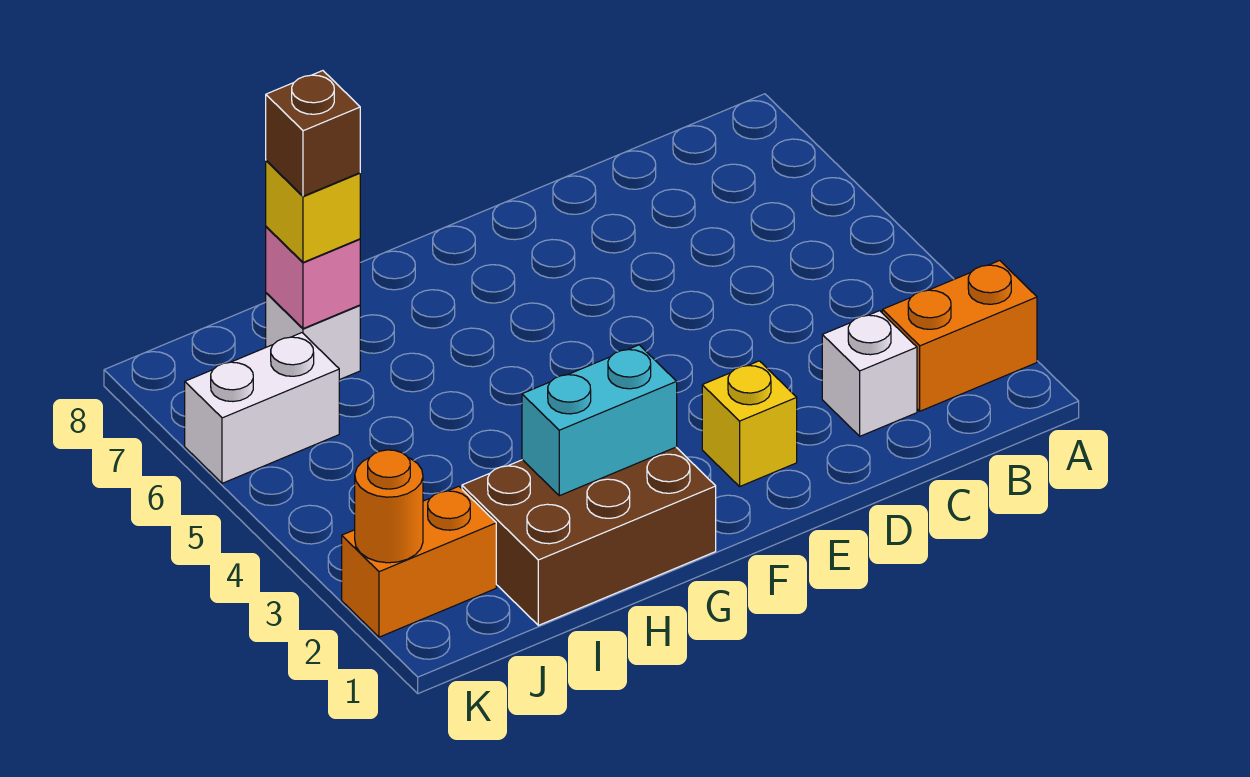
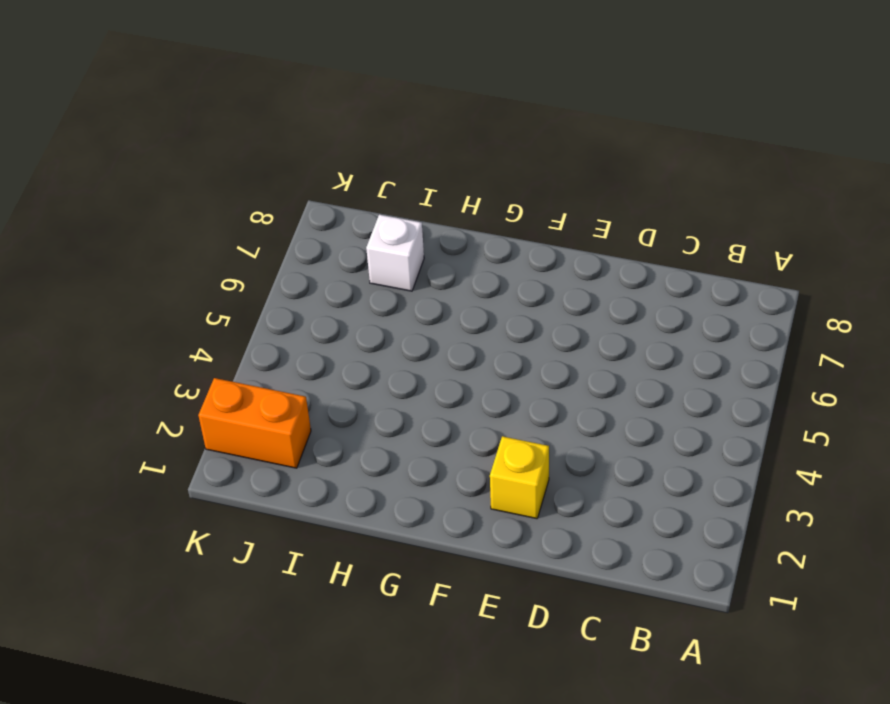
none -> orange 1x2 brick [882,260,1037,411]
none -> white 1x1 brick [822,311,917,436]
none -> brown 2x3 brick [462,447,716,625]

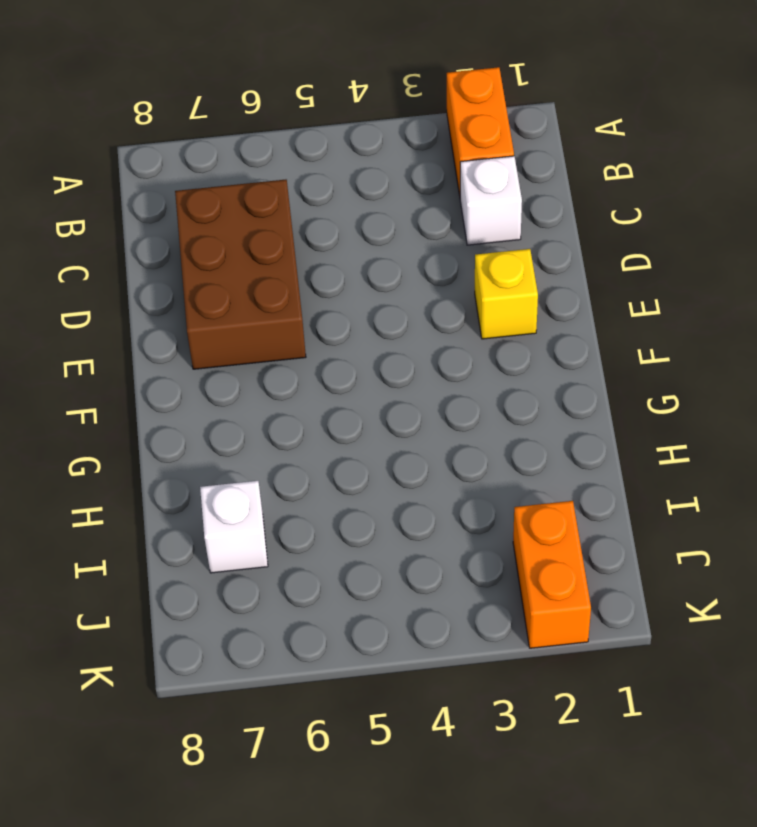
brown 2x3 brick [175,180,306,369] -> brown 2x3 brick moved to [462,447,716,625]
none -> white 1x2 brick [185,333,339,483]
none -> cyan 1x2 brick [522,345,677,496]
none -> pink 1x1 brick [266,227,360,329]

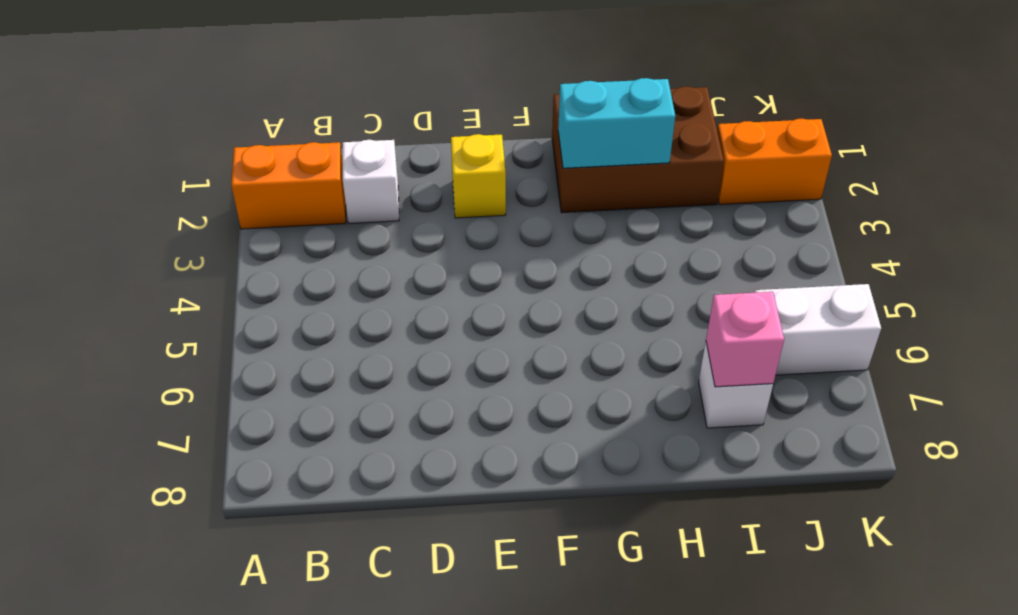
none -> orange 1x1 round brick [355,450,423,563]
none -> yellow 1x1 brick [266,161,360,262]
none -> brown 1x1 brick [266,71,360,196]

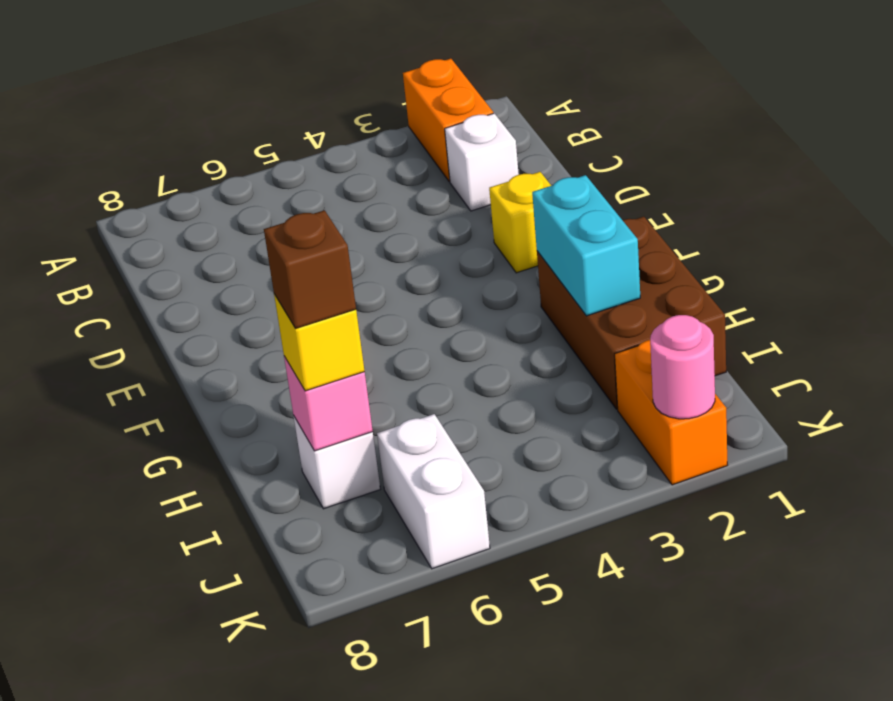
pink 1x1 round brick [650,315,715,419] -> orange 1x1 round brick [355,450,423,563]

